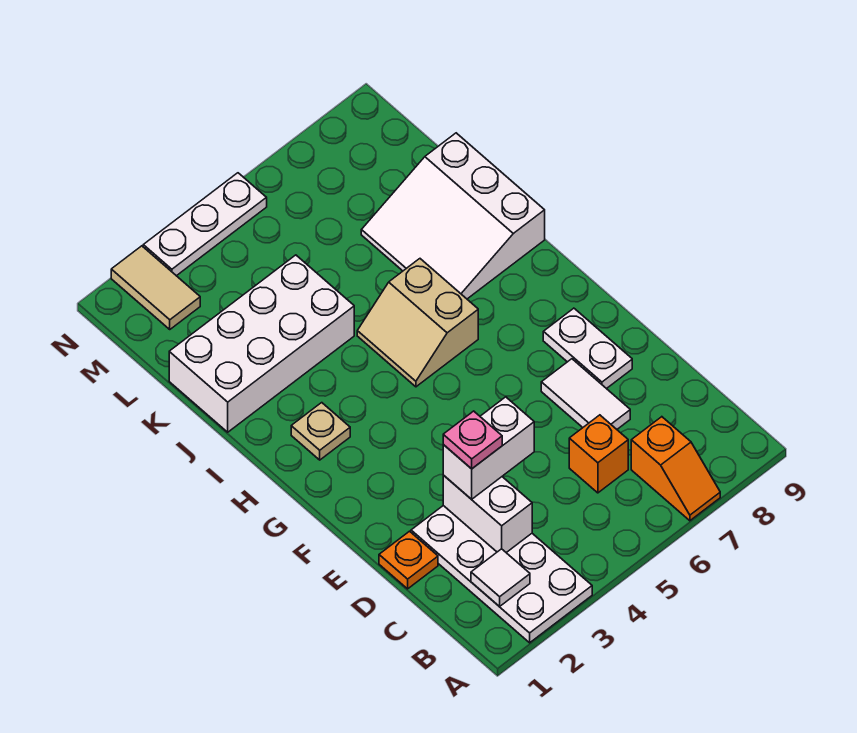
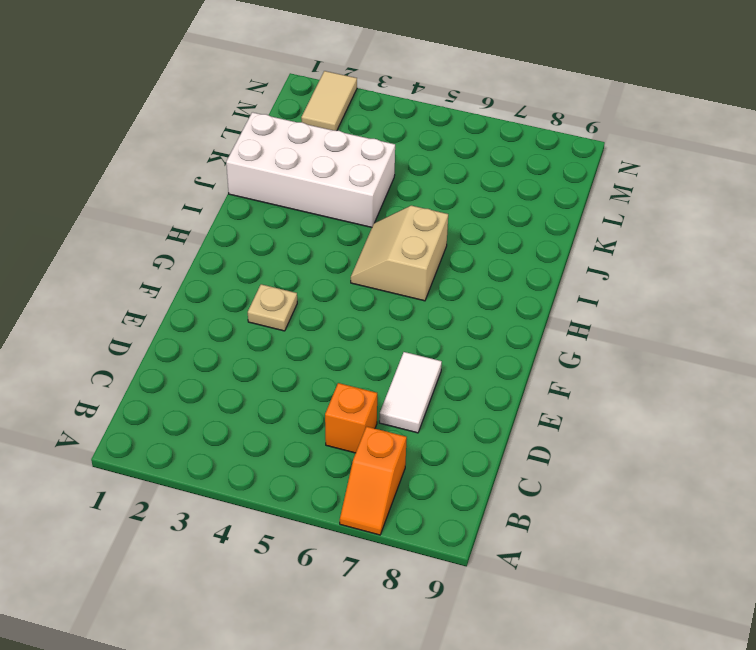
tan 1x1 plate [248,284,297,331] -> tan 1x1 plate moved to [291,403,350,460]
none -> white 2x4 plate [411,506,592,643]
none -> orange 1x1 plate [379,531,438,589]
none -> white 1x2 plate [543,308,632,389]

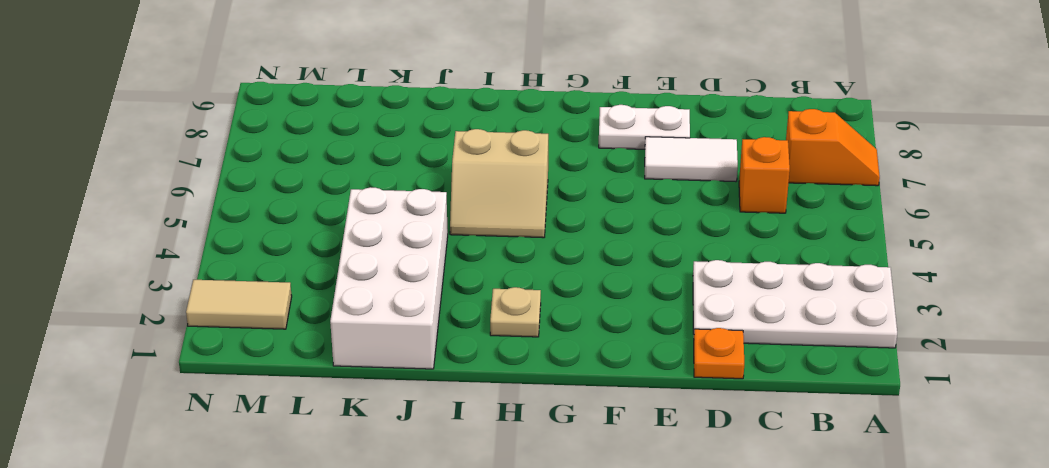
none -> white 3x3 slope [361,133,545,299]
none -> white 1x3 plate [143,173,267,276]
none -> white 1x1 tile [471,549,530,607]

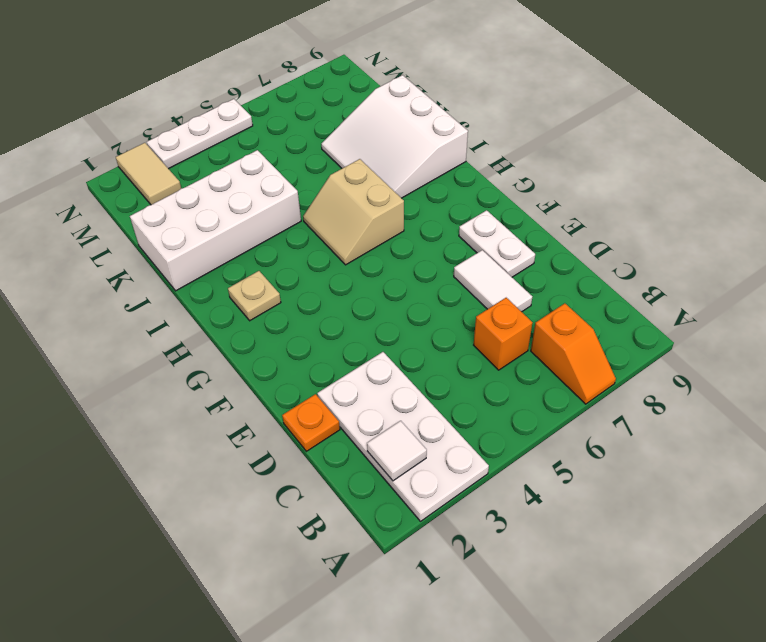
none -> white 1x2 brick [443,475,532,553]
none -> white 1x2 brick [443,397,534,499]
none -> pink 1x1 plate [443,411,502,469]

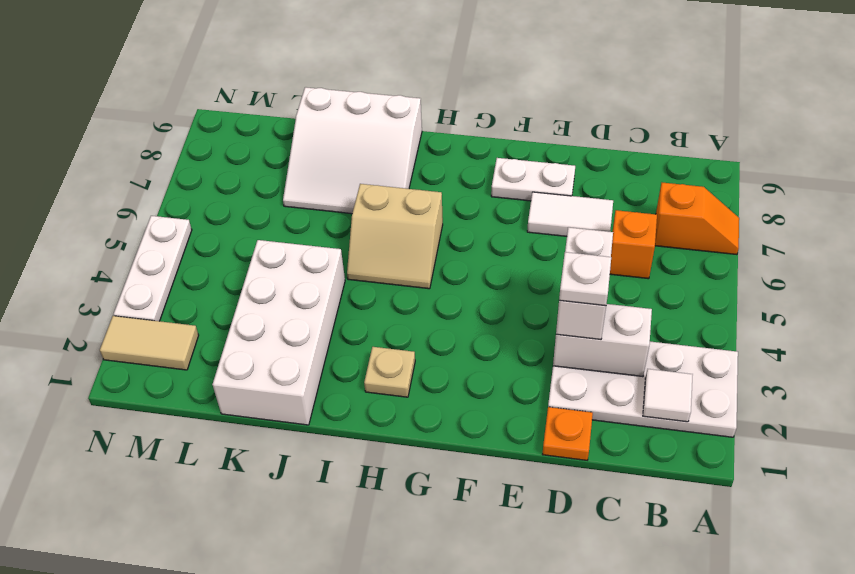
white 1x1 plate [559,252,611,306] -> pink 1x1 plate [443,411,502,469]

